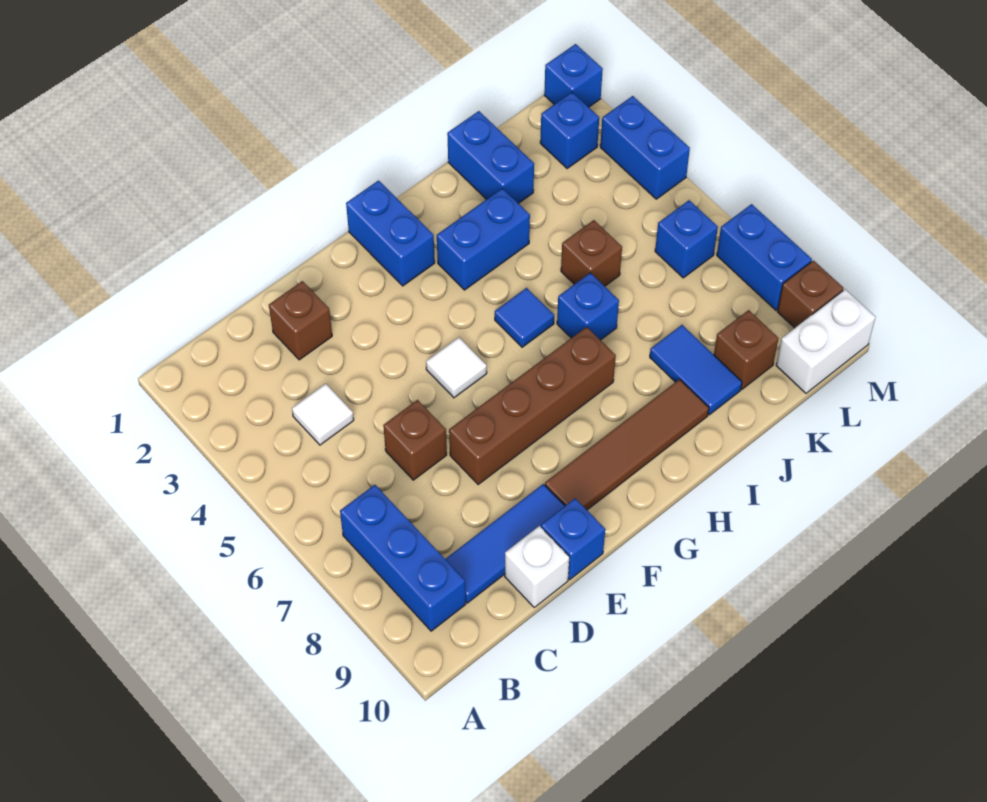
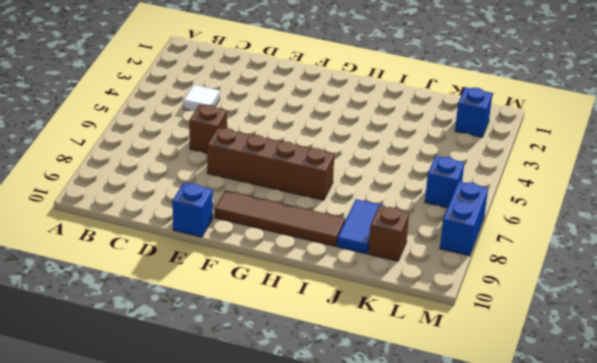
none -> blue 1x3 brick [340,485,466,631]
none -> blue 1x3 tile [445,484,565,603]
none -> brown 1x1 brick [269,281,332,360]

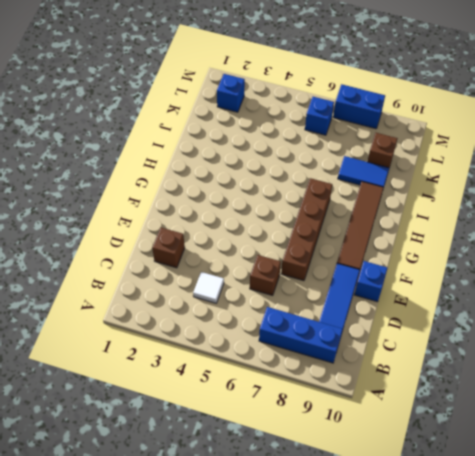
none -> white 1x1 brick [505,526,570,607]
none -> white 1x1 tile [426,337,487,398]
none -> blue 1x2 brick [346,181,435,286]

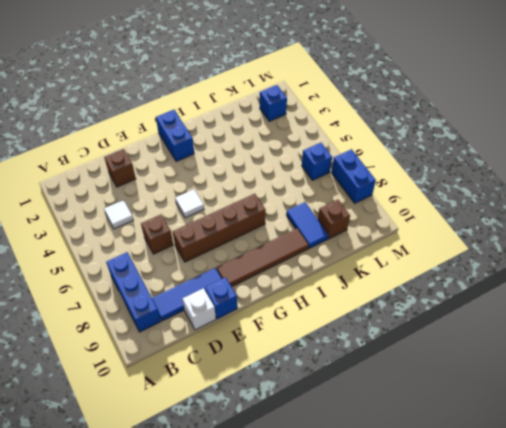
none -> blue 1x2 brick [437,188,530,290]
none -> blue 1x1 tile [495,288,554,347]
none -> blue 1x1 brick [557,273,619,340]

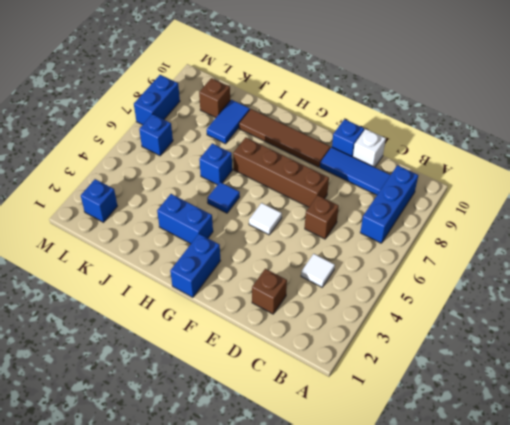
none -> blue 1x2 brick [447,111,534,204]
none -> brown 1x1 brick [561,220,622,286]
none -> white 1x2 brick [776,289,876,393]

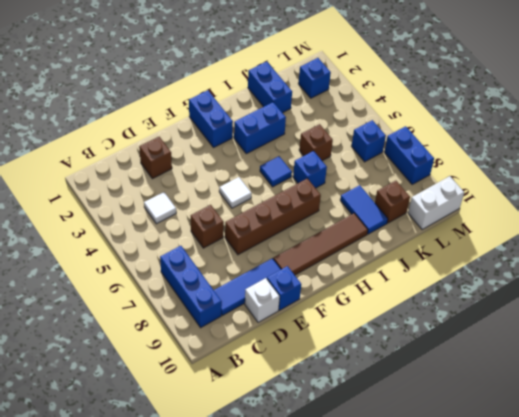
none -> blue 1x1 brick [544,44,603,107]
none -> blue 1x2 brick [600,96,690,199]
none -> brown 1x1 brick [777,261,843,328]

